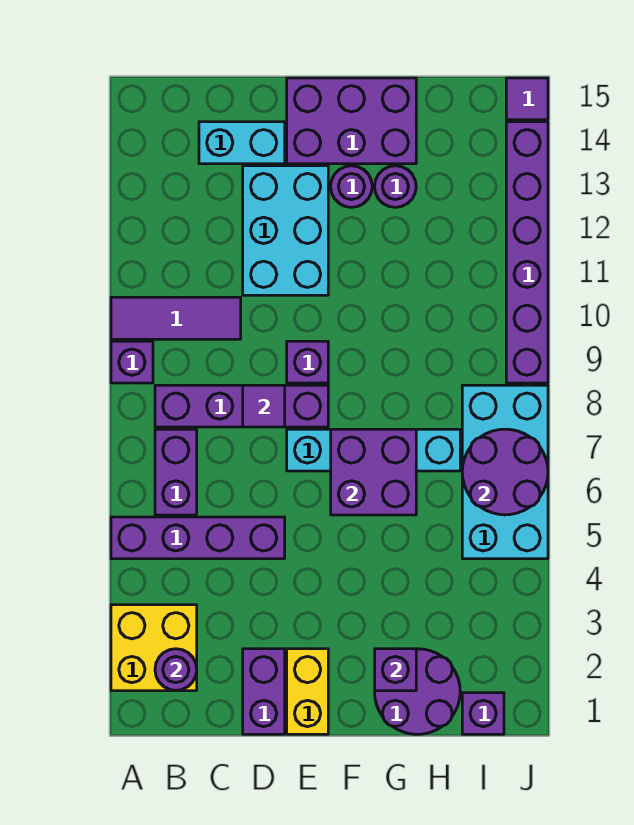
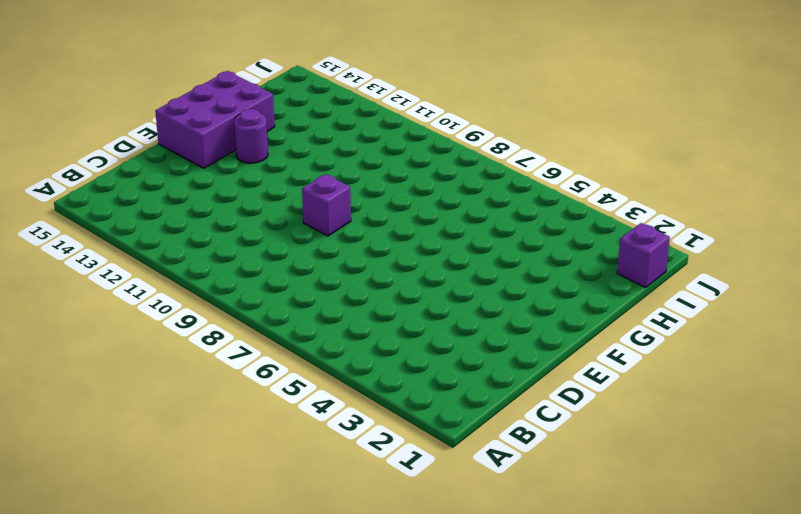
none -> yellow 2x2 brick [111,605,197,691]
none -> purple 1x4 brick [111,517,285,559]
none -> purple 1x1 brick [111,341,153,383]

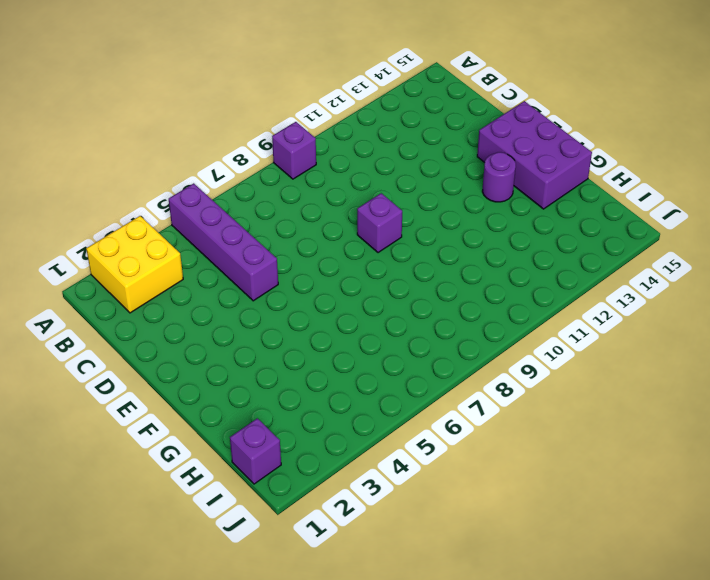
none -> purple 1x3 tile [111,297,241,339]
none -> purple 1x2 brick [155,429,197,515]
none -> purple 1x4 brick [155,385,328,427]

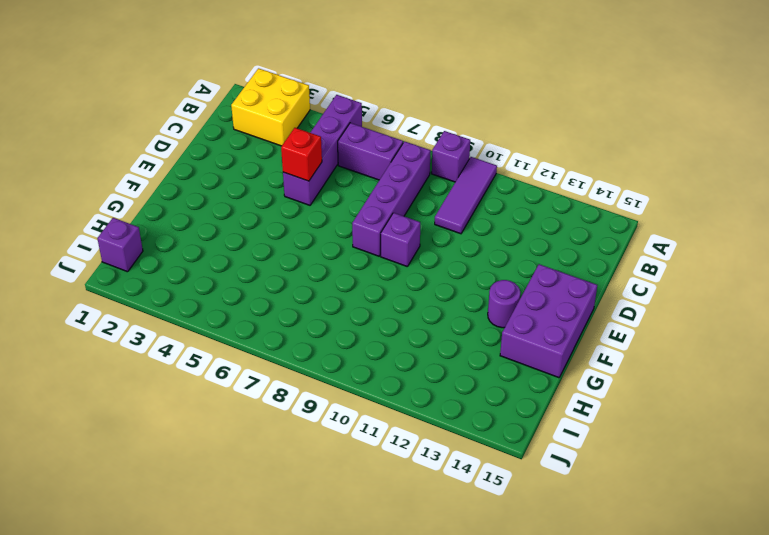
red 1x1 brick [281,128,322,181] -> none
none -> cyan 1x2 brick [199,122,285,164]
none -> purple 1x2 brick [243,649,285,734]
none -> cyan 2x3 brick [243,166,328,295]

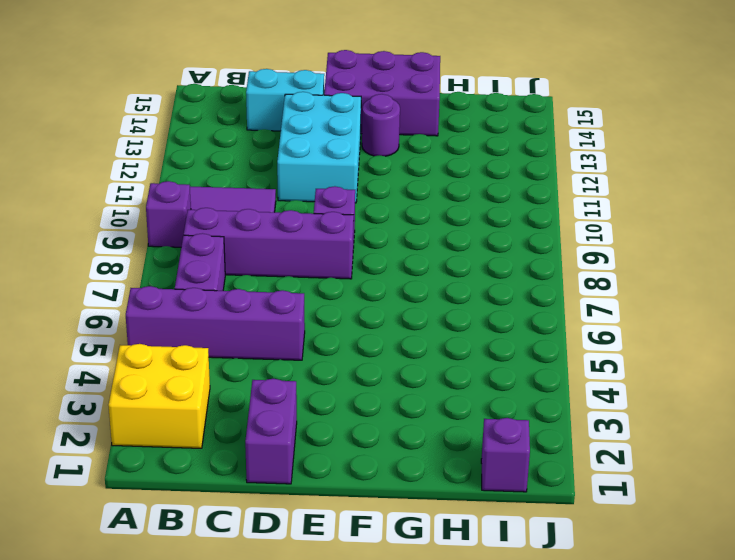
none -> yellow 1x2 brick [287,649,328,734]
none -> cyan 1x4 brick [287,429,460,471]
none -> purple 2x2 round brick [375,649,460,734]

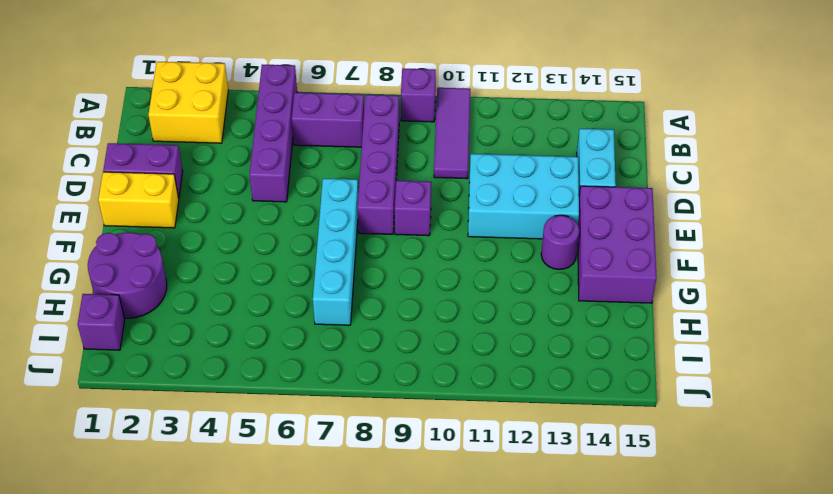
none -> purple 1x1 round brick [375,166,416,207]
none -> cyan 2x4 brick [462,385,548,559]
none -> purple 1x6 brick [506,122,548,383]

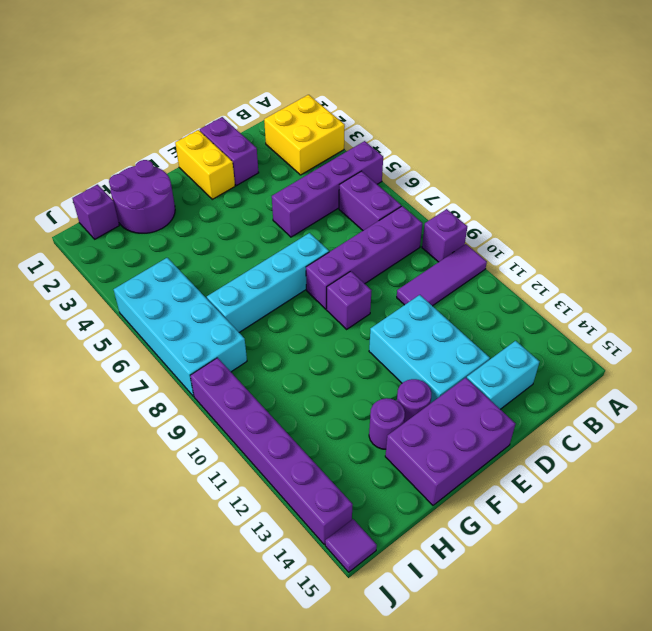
none -> purple 1x1 round brick [155,649,197,691]
none -> purple 1x1 tile [243,385,285,427]
none -> purple 2x2 brick [331,429,416,515]

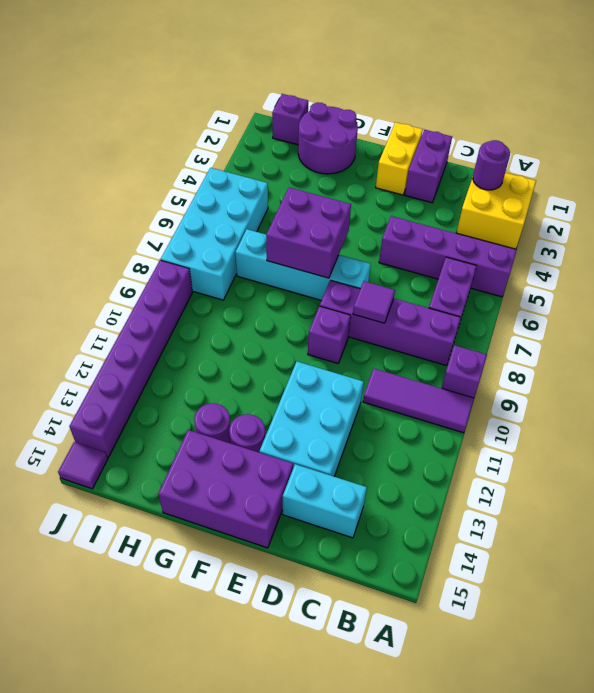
none -> purple 1x1 brick [375,649,416,691]
none -> purple 2x2 round brick [462,429,548,515]

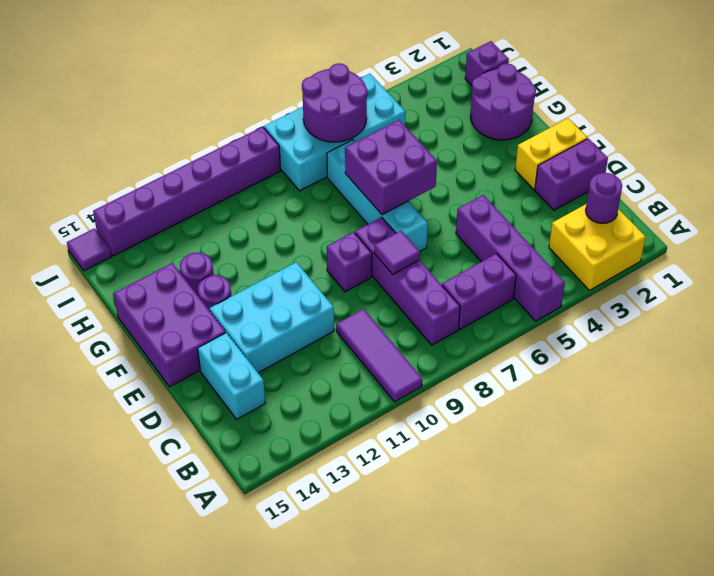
none -> purple 1x1 brick [111,341,153,383]
none -> purple 1x1 brick [375,649,416,691]

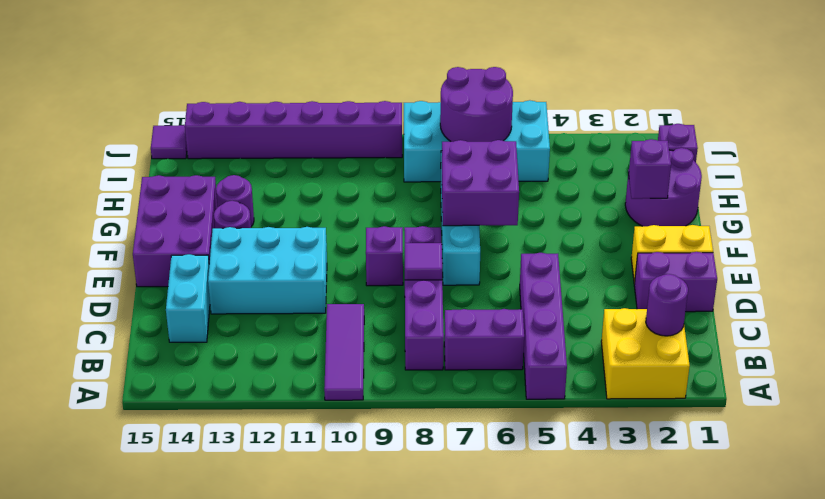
none -> purple 1x1 brick [111,341,153,383]

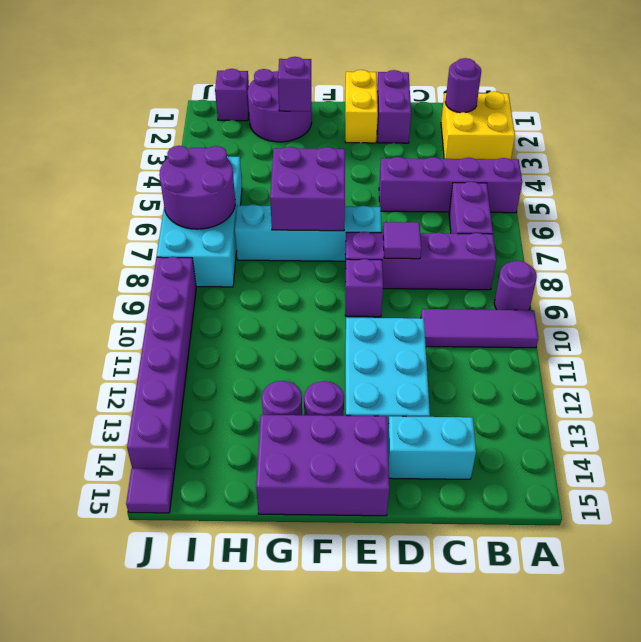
purple 1x1 round brick [494,261,537,310] -> purple 1x1 brick [111,341,153,383]

